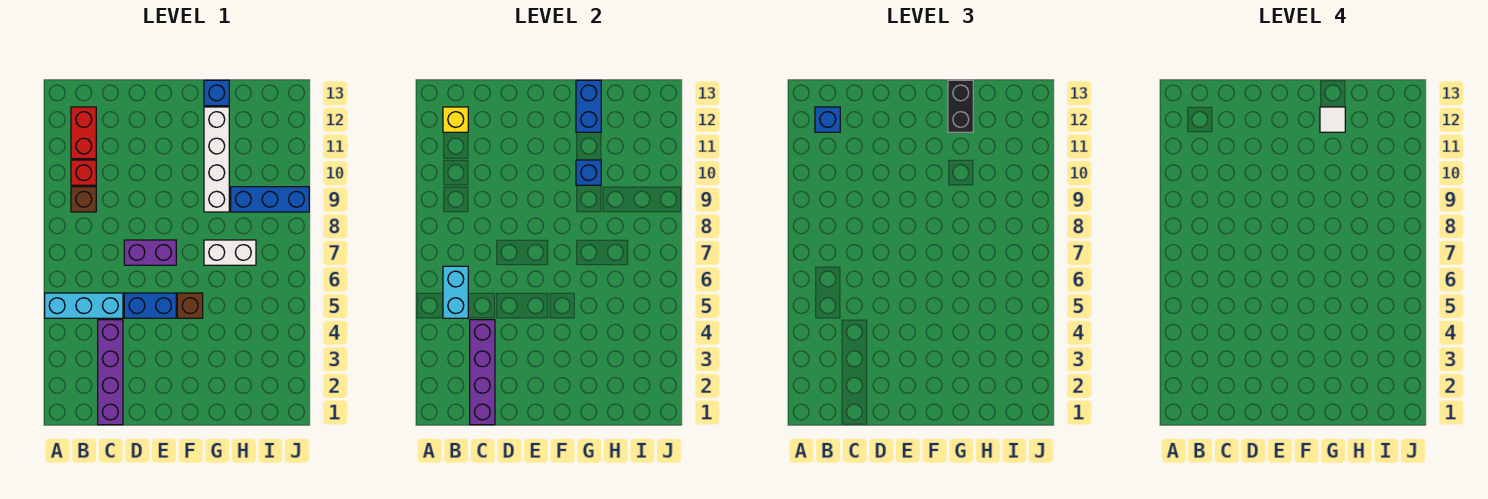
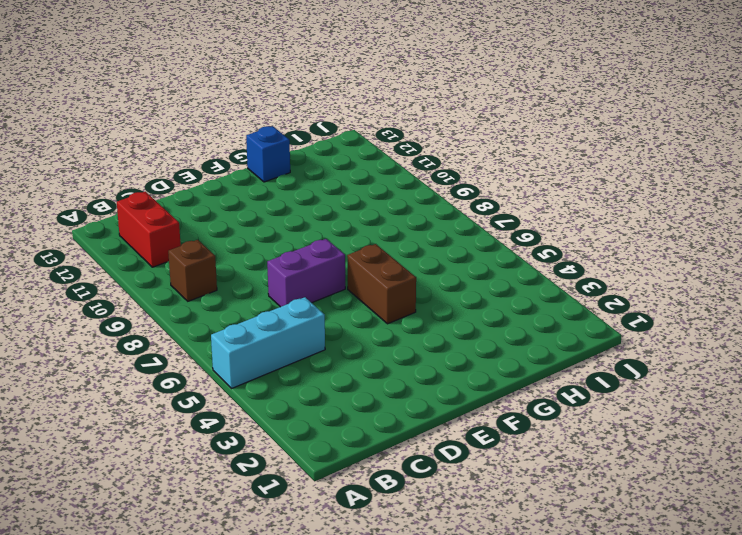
brown 1x2 brick [347,244,416,324] -> brown 1x1 brick [177,293,203,318]
none -> red 1x1 brick [71,160,96,185]
none -> purple 1x4 brick [98,320,123,425]
none -> blue 1x2 brick [124,293,176,318]

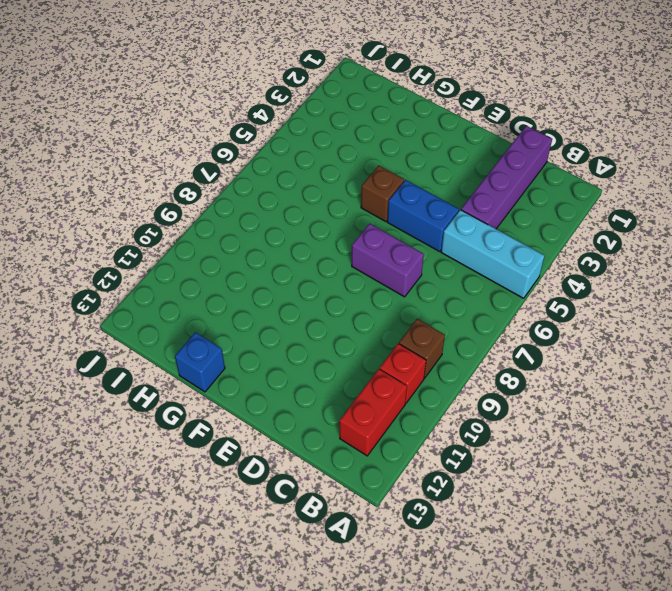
none -> white 1x2 brick [204,240,256,265]
none -> white 1x4 brick [204,107,229,212]
none -> blue 1x3 brick [231,187,309,212]

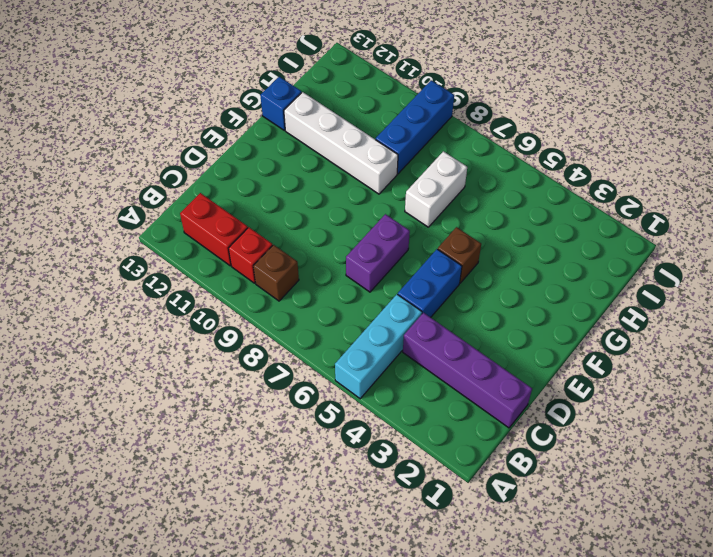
none -> cyan 1x2 brick [443,266,468,318]
none -> yellow 1x1 brick [443,107,468,132]
none -> purple 1x4 brick [470,320,495,425]

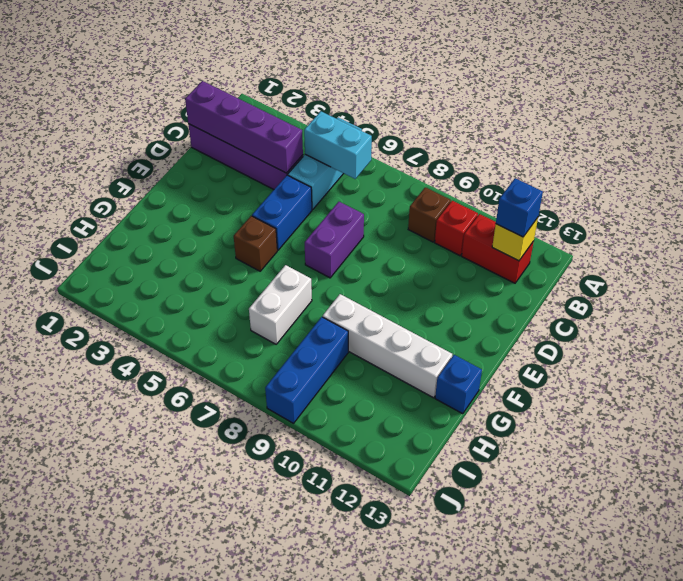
none -> blue 1x1 brick [576,160,601,185]
none -> blue 1x2 brick [576,80,601,132]
none -> black 1x2 brick [948,80,973,132]

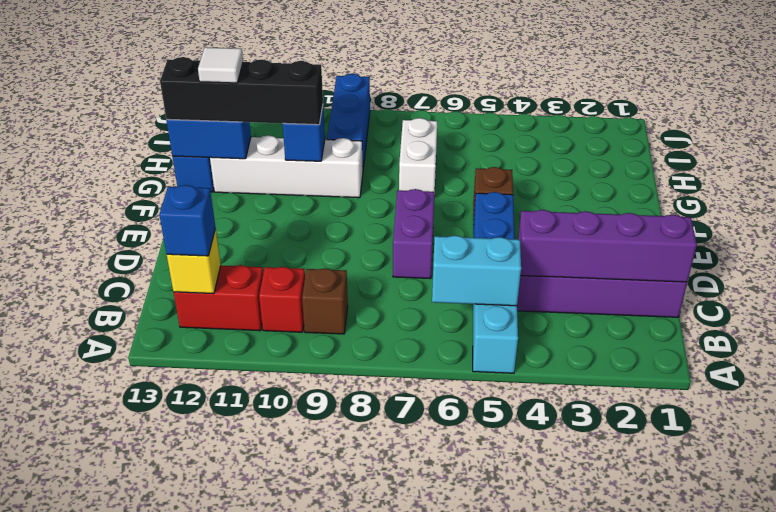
black 1x4 brick [160,57,323,125] -> black 1x2 brick [948,80,973,132]

